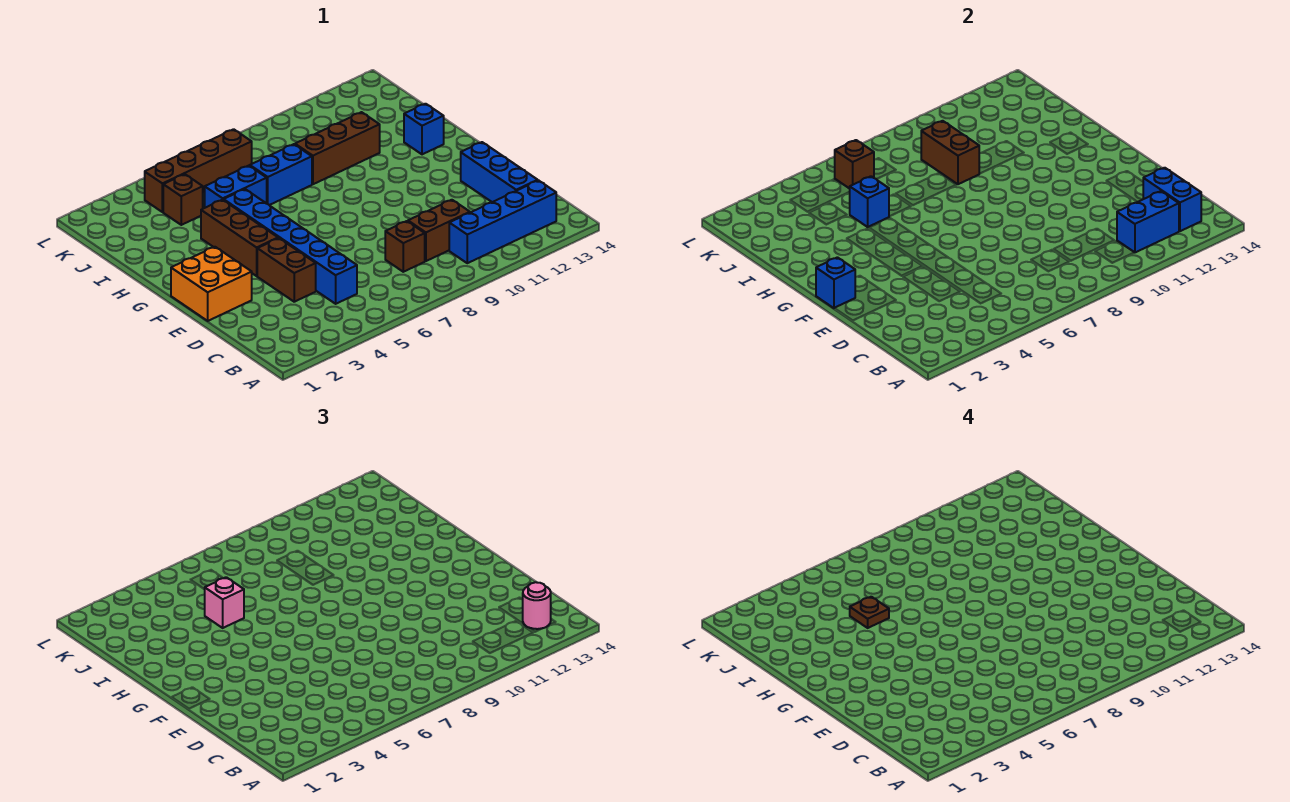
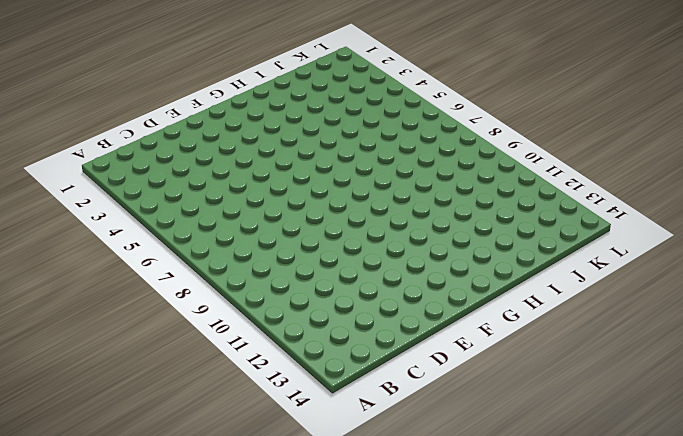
none -> blue 1x4 brick [449,180,556,263]
none -> blue 1x6 brick [224,189,357,304]
none -> brown 1x1 brick [385,221,425,272]

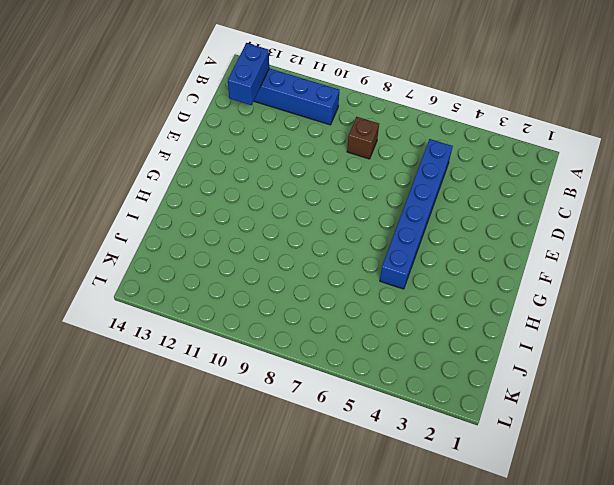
none -> brown 1x2 brick [408,200,470,261]
none -> blue 1x3 brick [461,142,538,202]
none -> brown 1x2 brick [257,238,316,302]

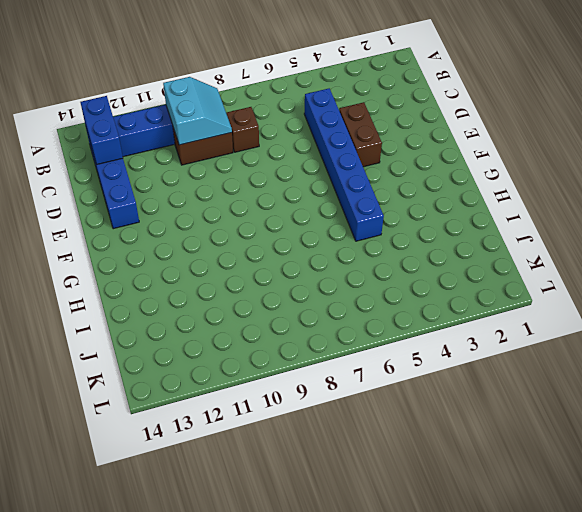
cyan 2x2 slope [163,77,232,145] -> none
none -> orange 2x2 brick [171,247,252,321]
none -> brown 1x3 brick [201,200,278,276]
none -> blue 1x1 brick [404,104,444,154]

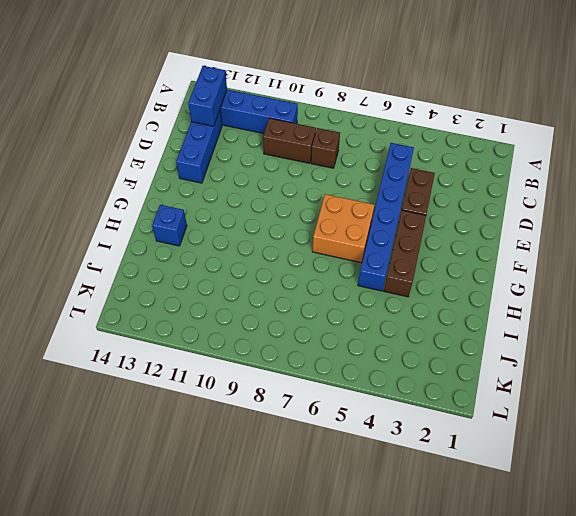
orange 2x2 brick [312,194,374,263] -> orange 2x2 brick moved to [171,247,252,321]
none -> blue 1x2 brick [205,166,267,208]
none -> blue 1x2 brick [250,144,312,205]
none -> brown 1x3 brick [295,112,380,184]

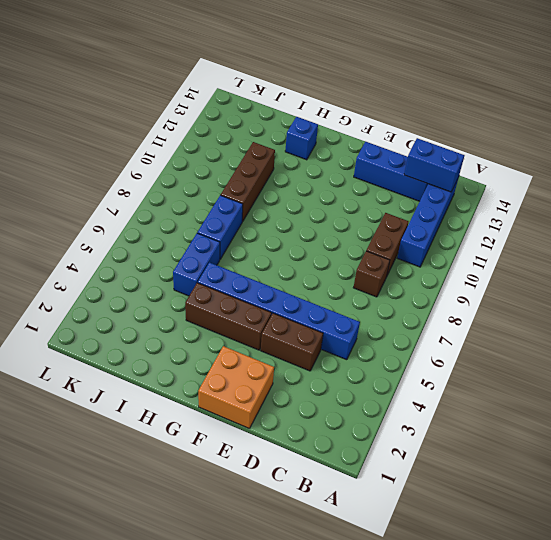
none -> brown 1x1 brick [163,174,203,225]
none -> brown 1x4 brick [145,129,252,212]
none -> blue 1x2 brick [1117,191,1179,253]

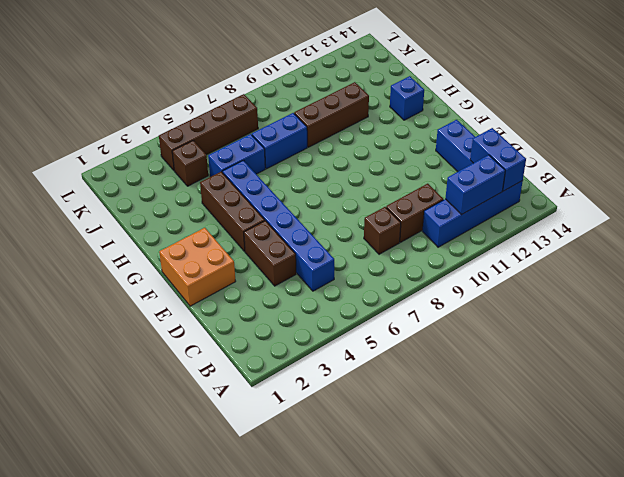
none -> blue 1x1 brick [816,257,855,308]
none -> blue 1x1 brick [850,176,889,227]
none -> brown 1x2 brick [921,121,979,184]

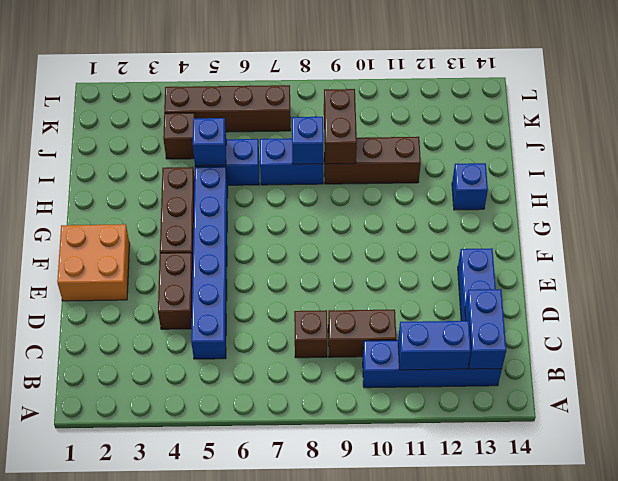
blue 1x1 brick [292,117,324,164] -> blue 1x1 brick moved to [816,257,855,308]
none -> brown 1x1 brick [835,140,874,189]
none -> pink 1x1 round brick [522,582,551,629]
none -> pink 1x1 brick [205,577,244,628]

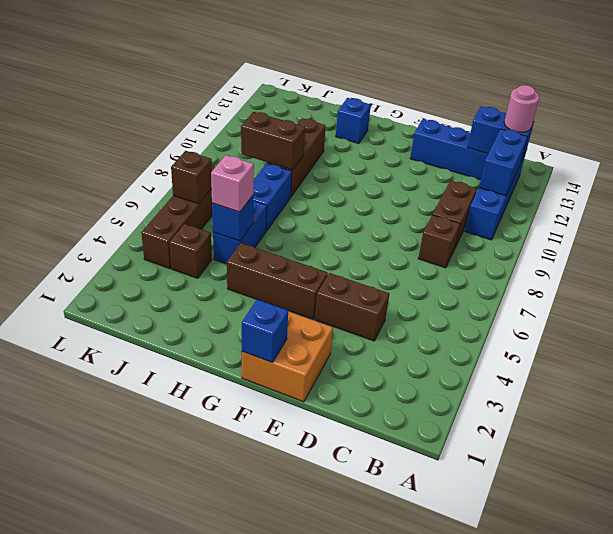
none -> blue 1x6 brick [224,189,357,304]
none -> brown 1x1 plate [850,597,889,628]

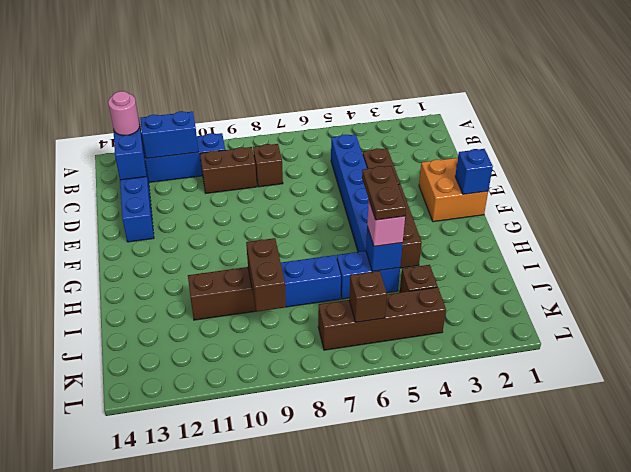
brown 1x2 plate [362,166,406,220] -> brown 1x1 plate [850,597,889,628]
none -> blue 1x1 brick [404,104,444,154]

